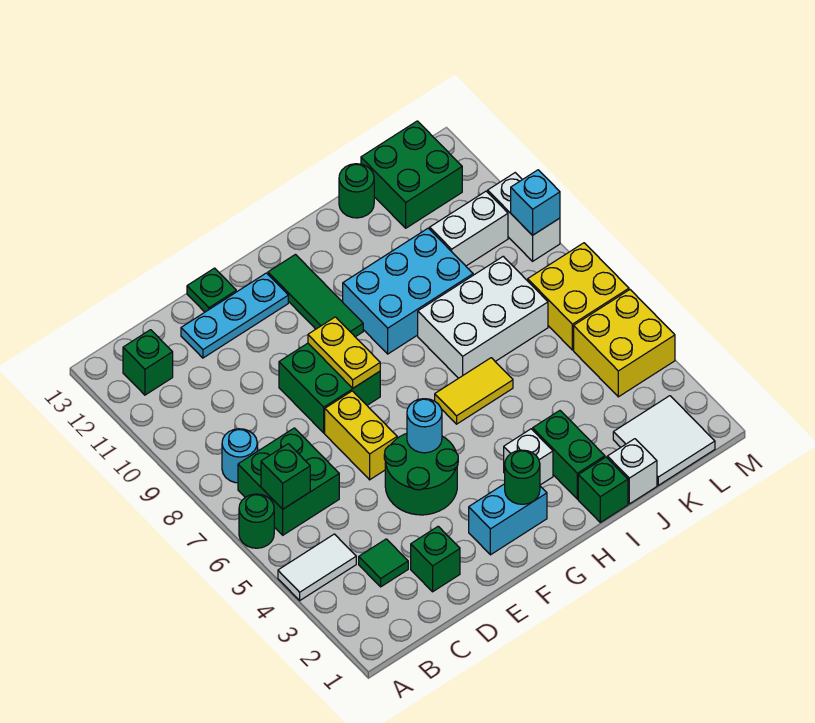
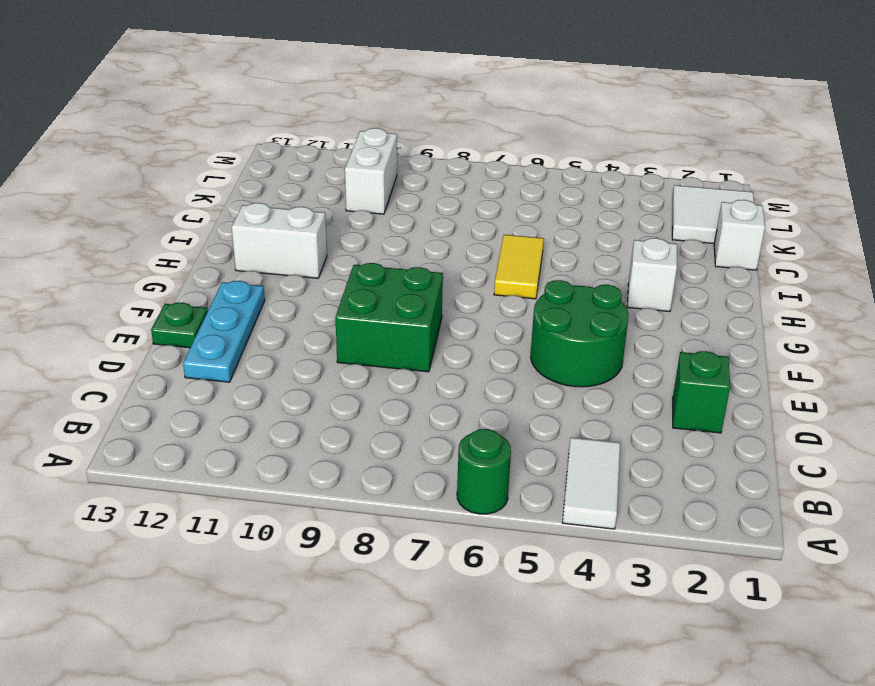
white 1x2 brick [232,203,327,278] -> white 1x2 brick moved to [488,173,560,261]
none -> green 2x2 brick [238,428,339,535]
none -> cyan 1x1 round brick [222,429,257,483]
none -> green 1x1 brick [123,330,173,395]
none -> green 1x1 tile [359,539,408,587]

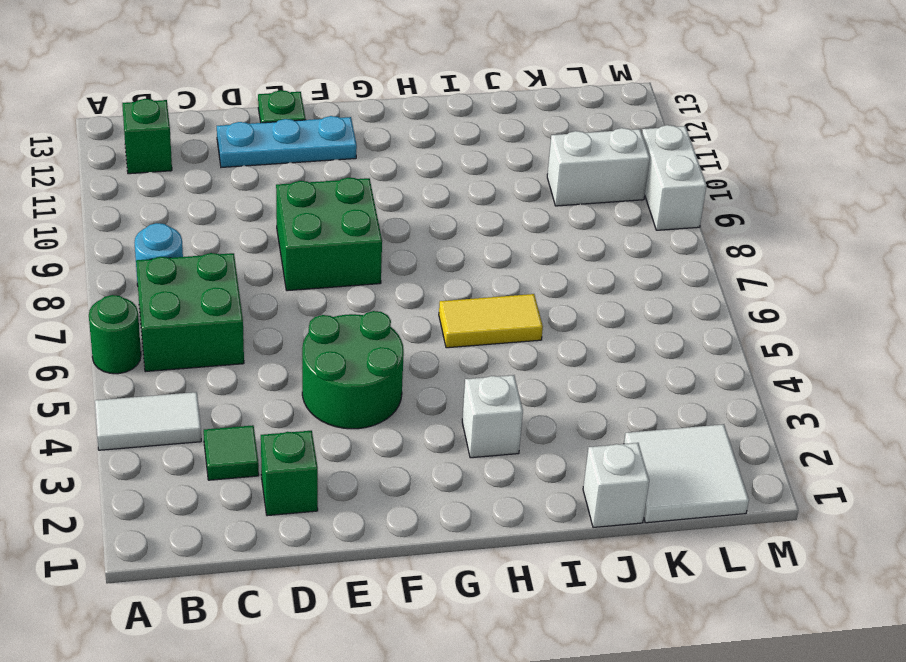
none -> yellow 1x2 brick [325,391,397,480]
none -> cyan 1x2 brick [469,484,547,555]
none -> green 1x3 tile [268,255,363,337]
none -> cyan 2x3 brick [343,228,473,354]

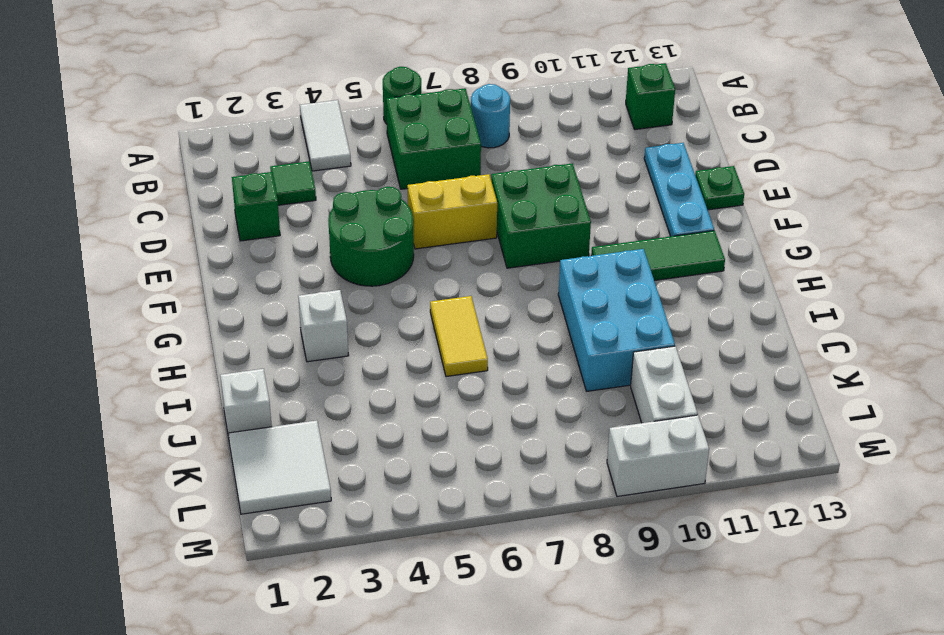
none -> cyan 1x2 brick [469,484,547,555]
none -> green 1x1 brick [578,457,628,522]
none -> green 1x2 brick [533,411,605,499]
none -> white 2x3 brick [418,256,548,378]

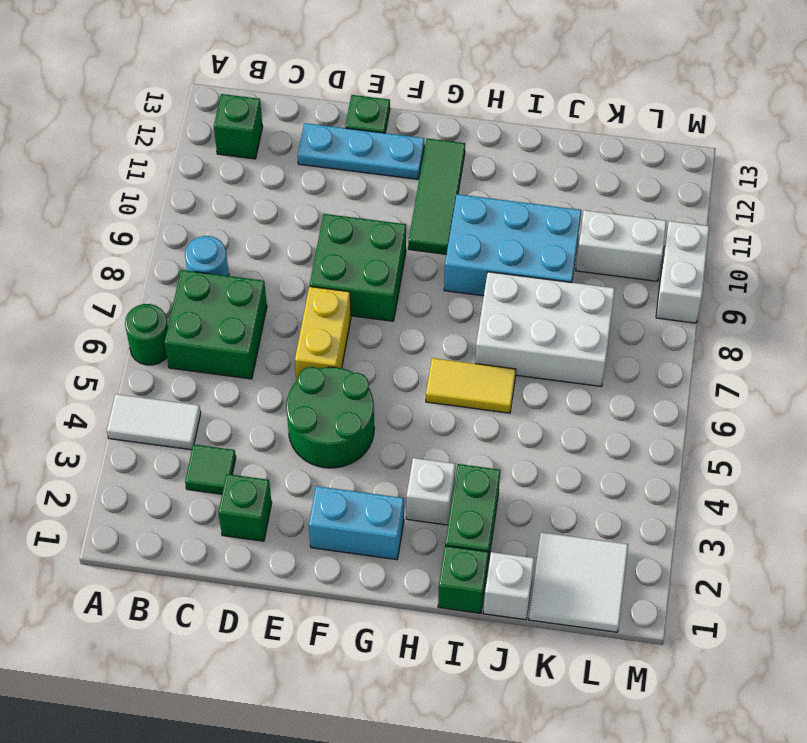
none -> green 1x1 round brick [339,164,374,218]
none -> green 2x2 brick [361,121,462,228]
none -> yellow 2x2 brick [574,290,675,397]
none -> yellow 2x2 brick [528,243,629,350]

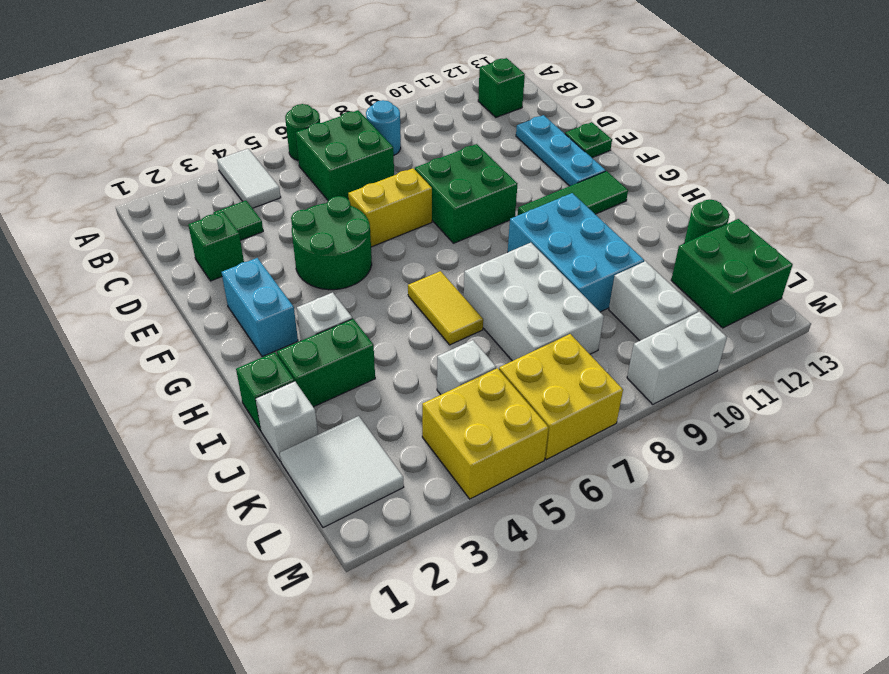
white 1x1 brick [437,340,496,395] -> none
none -> green 1x1 brick [261,444,310,509]
none -> cyan 1x1 round brick [407,399,442,453]
none -> yellow 1x2 plate [308,317,380,388]
none -> green 1x1 round brick [505,450,540,504]

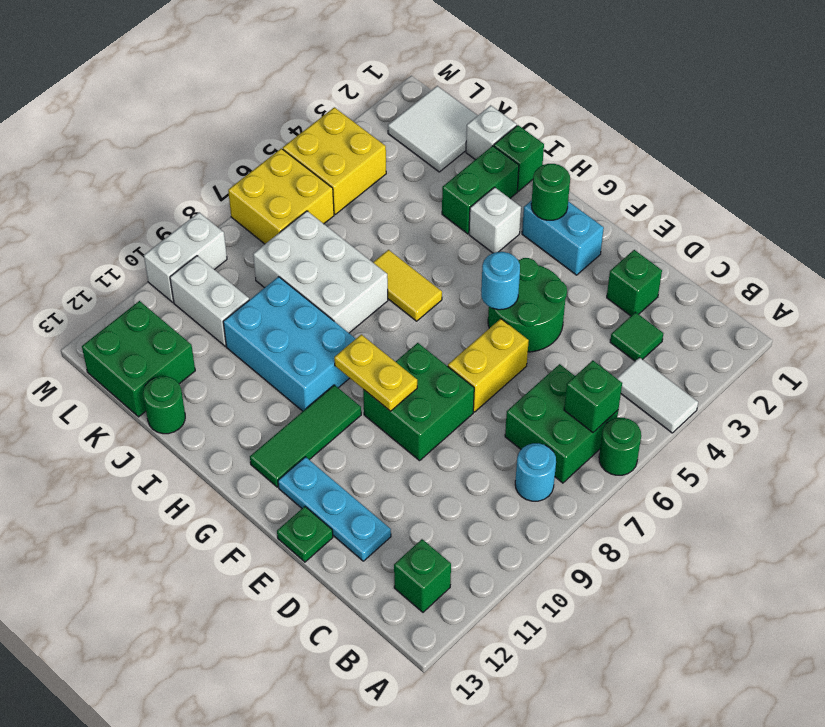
yellow 1x2 plate [334,335,417,411] -> yellow 1x2 plate turned to [308,317,380,388]
none -> cyan 1x1 brick [511,170,560,235]

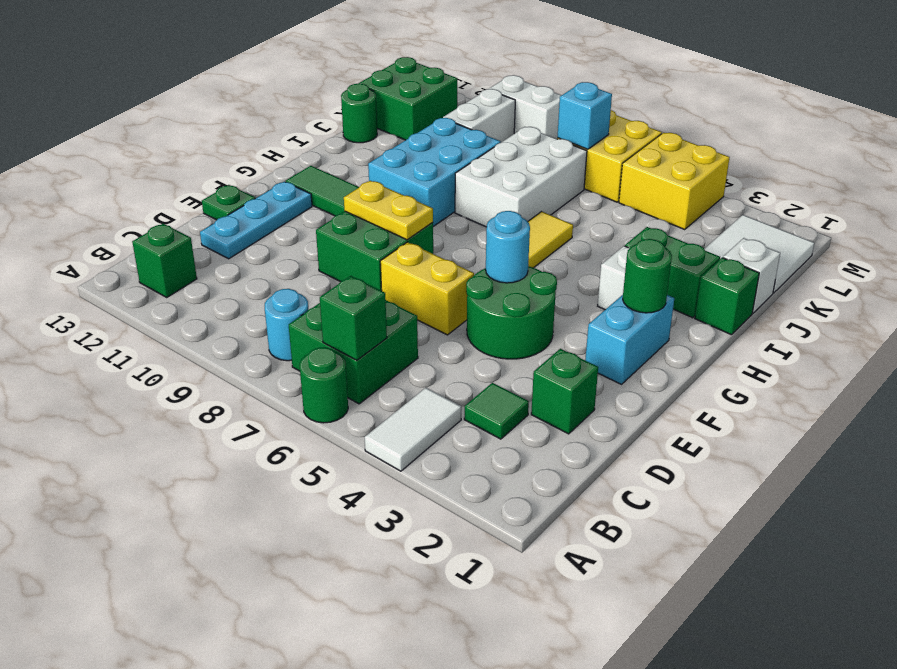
cyan 1x1 brick [557,82,612,149] -> cyan 1x1 brick moved to [511,170,560,235]

